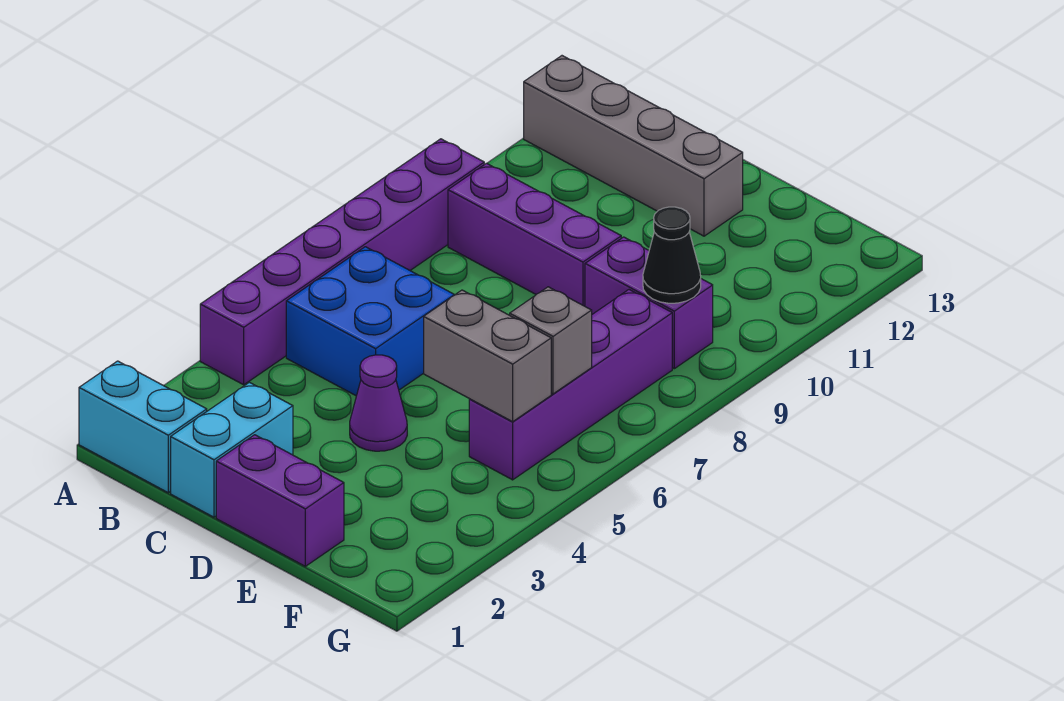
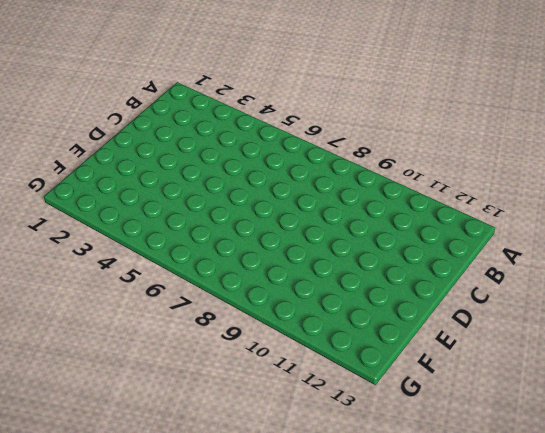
none -> cyan 1x2 brick [79,361,207,493]
none -> purple 1x6 brick [200,139,484,385]
none -> grey 1x4 brick [524,56,743,236]

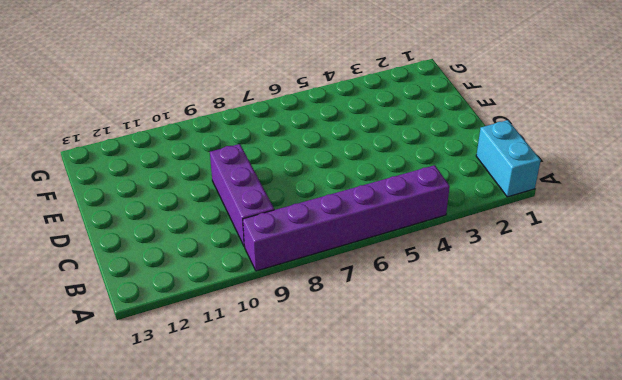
none -> grey 1x4 brick [524,56,743,236]
none -> blue 2x2 brick [286,247,454,396]
none -> cyan 1x2 brick [171,382,293,517]

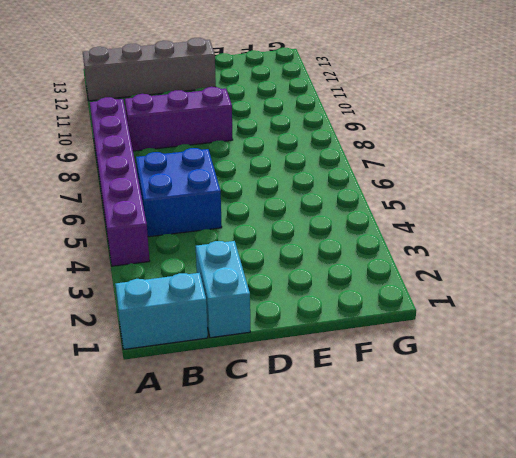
none -> purple 1x2 brick [216,435,344,566]
none -> purple 1x1 cone [350,355,407,451]
none -> purple 1x2 brick [585,237,713,369]

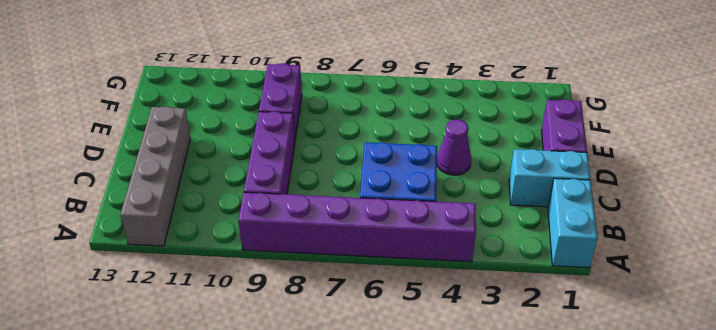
none -> purple 1x4 brick [469,290,672,480]
none -> grey 1x2 brick [424,290,551,422]
none -> grey 1x1 brick [510,287,592,394]

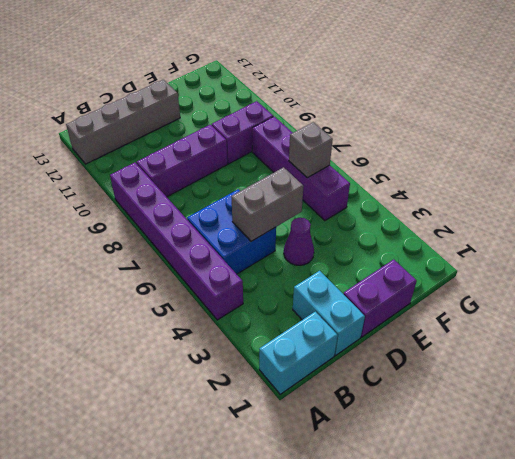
grey 1x2 brick [231,167,304,241] -> grey 1x2 brick moved to [424,290,551,422]
none -> black 1x1 cone [643,207,701,303]

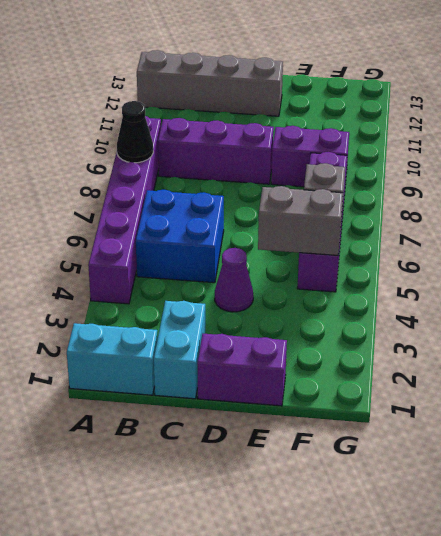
black 1x1 cone [117,101,153,163] -> black 1x1 cone moved to [643,207,701,303]

